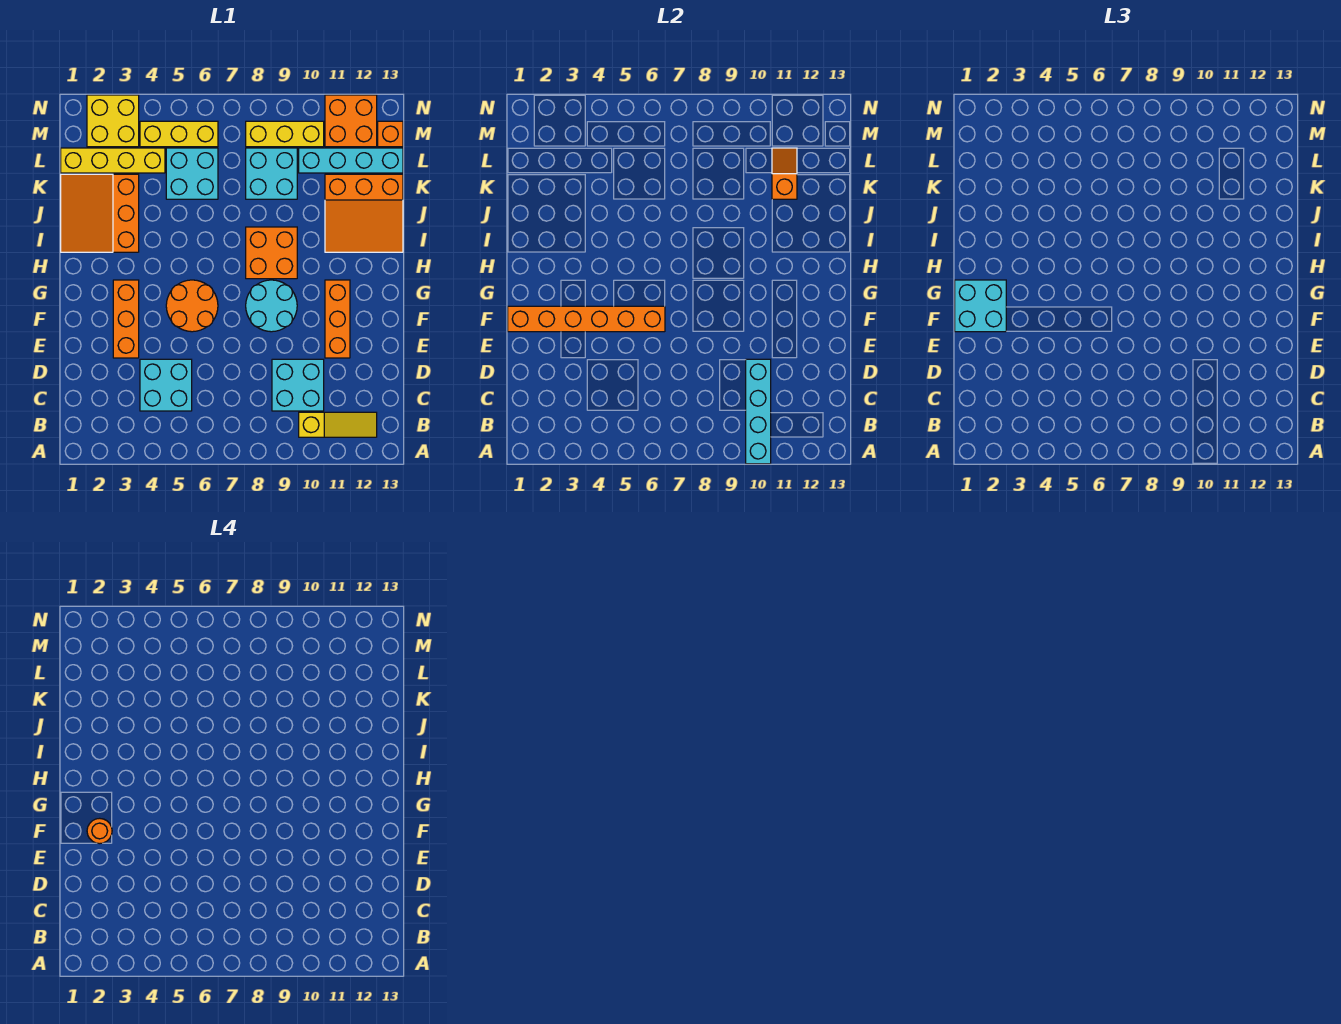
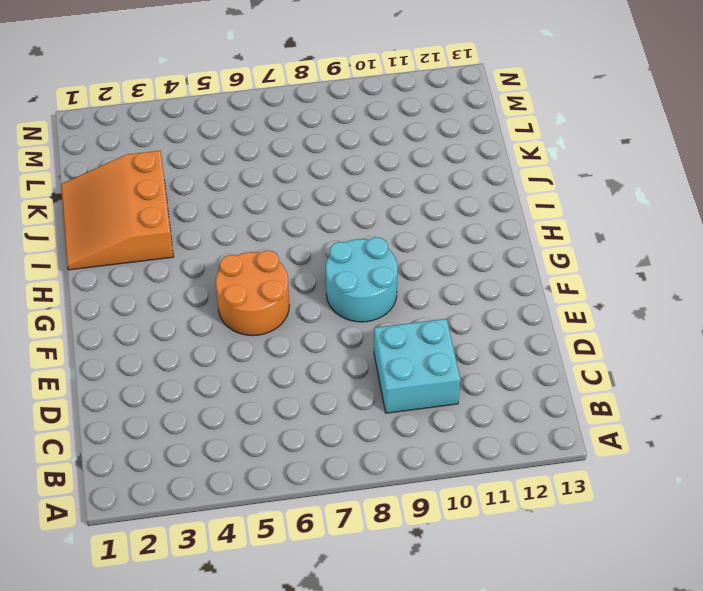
none -> yellow 1x3 slope [299,412,377,437]
none -> cyan 2x2 brick [140,359,192,411]
none -> orange 1x3 brick [113,280,139,358]

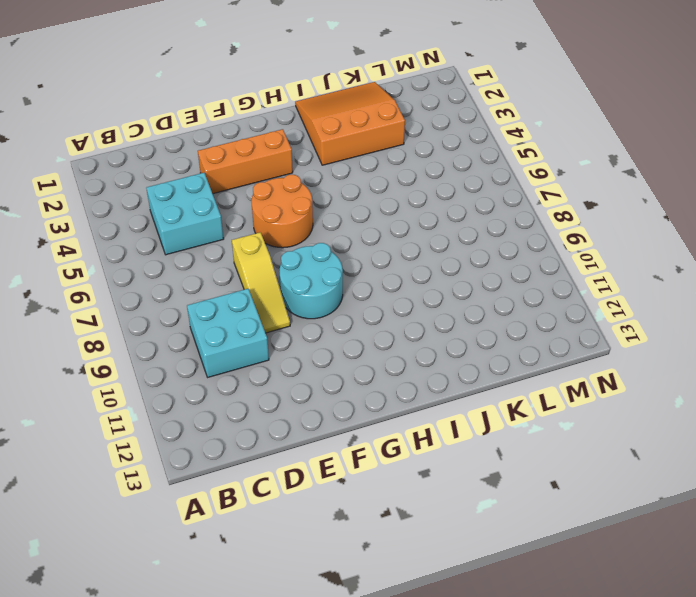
yellow 1x3 slope [232,232,290,333] -> yellow 1x3 slope moved to [299,412,377,437]
none -> orange 1x3 brick [325,280,350,358]
none -> orange 2x2 brick [246,227,297,279]
none -> orange 3x3 slope [325,174,403,252]

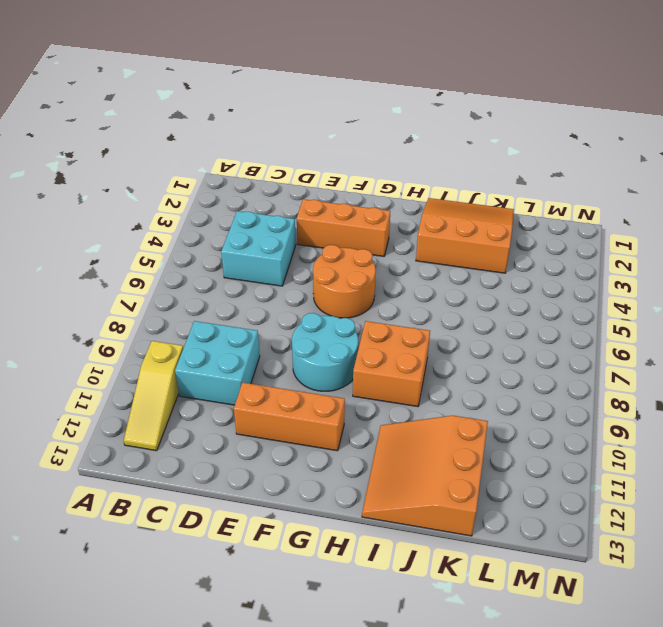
none -> cyan 2x2 brick [166,148,218,199]
none -> cyan 2x2 brick [246,148,297,199]
none -> yellow 1x4 brick [61,148,165,173]

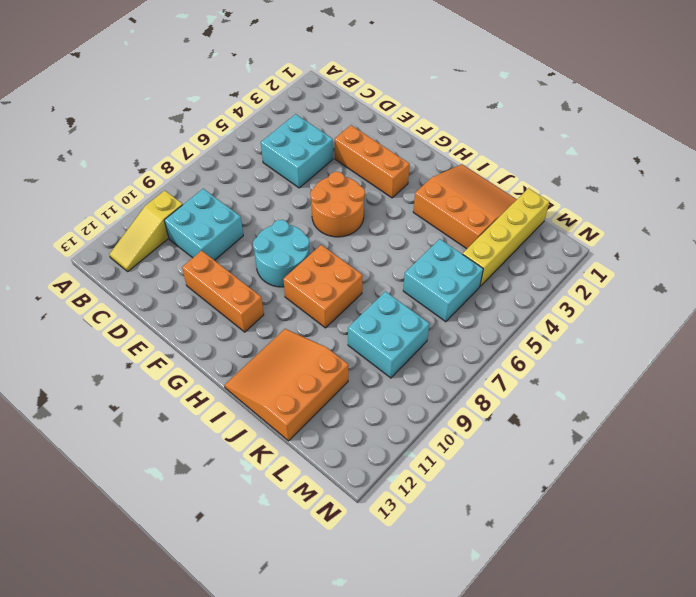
none -> cyan 1x4 brick [299,148,403,173]
none -> yellow 2x2 brick [87,95,139,147]
none -> yellow 1x3 brick [140,121,218,147]

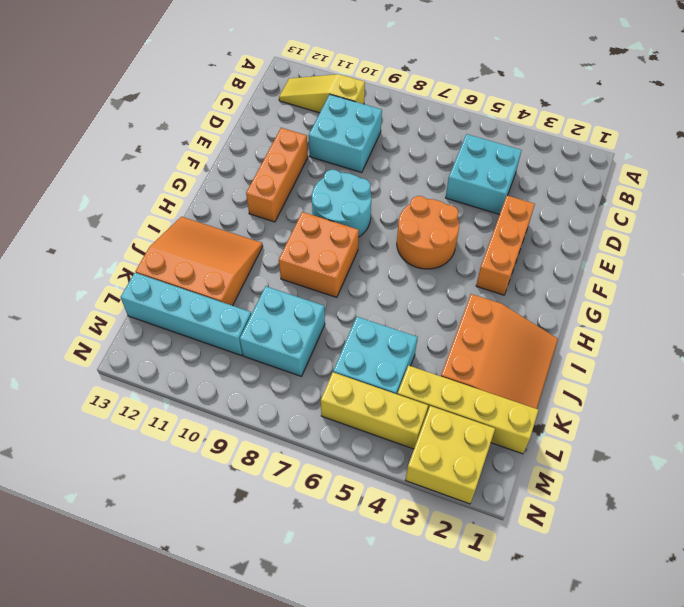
none -> yellow 1x3 brick [246,121,324,147]
none -> orange 2x2 brick [325,95,377,147]
none -> orange 1x1 brick [378,121,403,147]

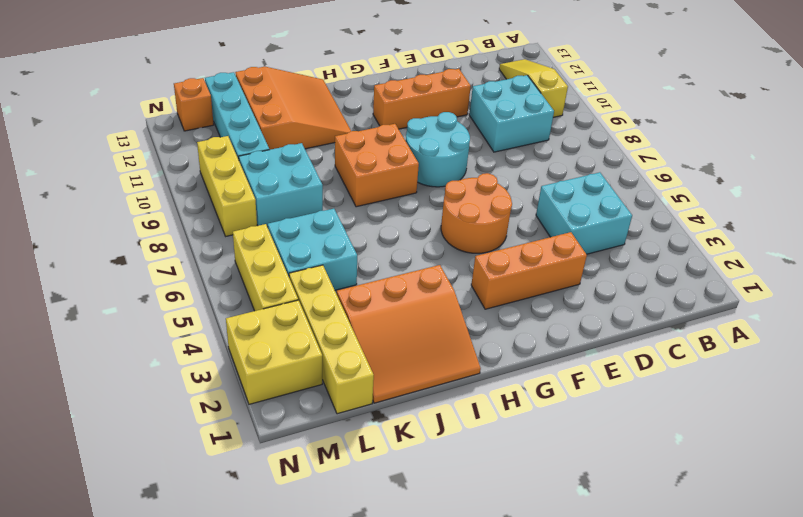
none -> orange 2x2 brick [325,95,377,147]
none -> cyan 1x4 brick [746,359,771,464]
none -> orange 1x6 brick [508,306,665,332]

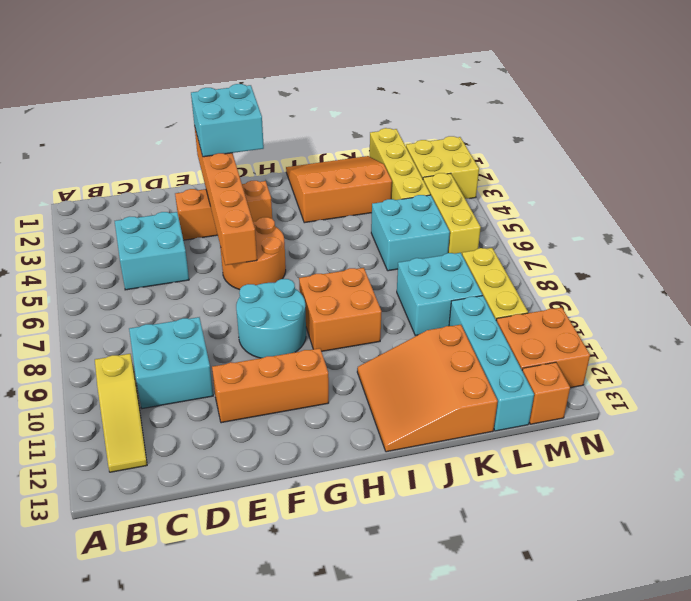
none -> cyan 1x4 brick [746,359,771,464]
none -> orange 1x2 slope [772,148,797,199]
none -> orange 1x1 round brick [87,818,112,844]

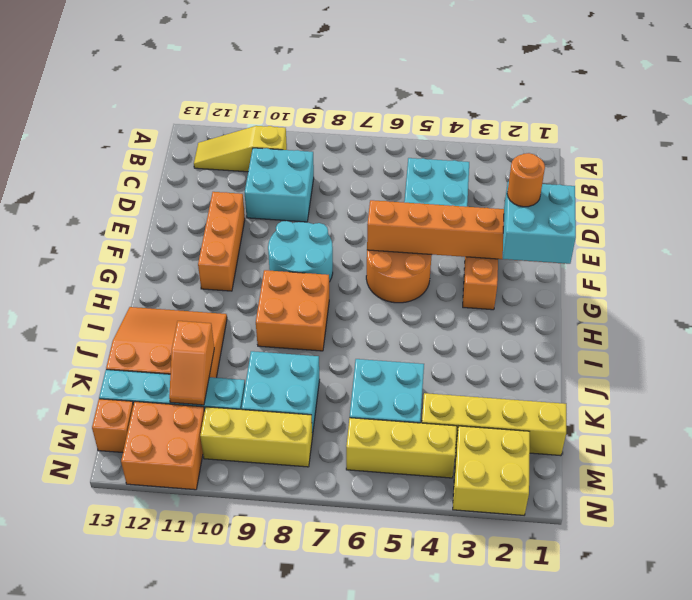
none -> orange 3x3 slope [61,174,139,252]
none -> cyan 1x4 brick [746,359,771,464]

